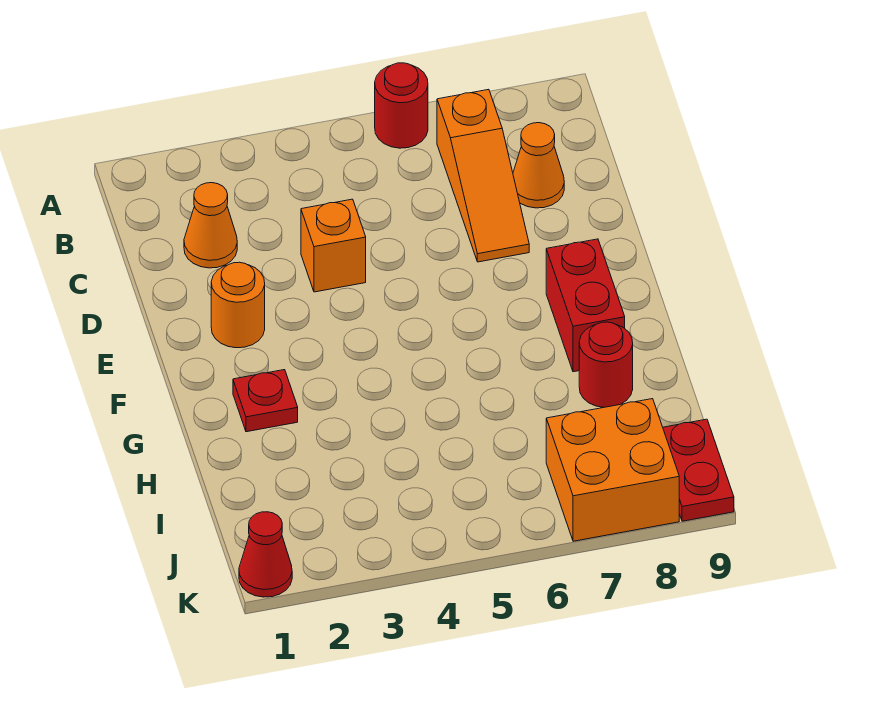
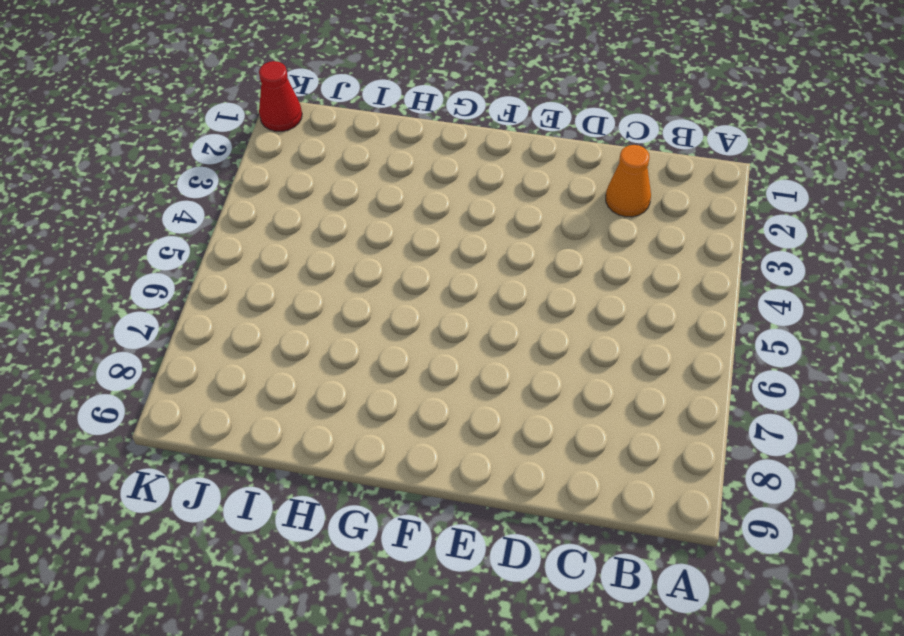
none -> red 1x1 round brick [375,63,428,148]
none -> orange 1x3 slope [437,89,529,262]
none -> orange 1x1 cone [513,123,564,208]

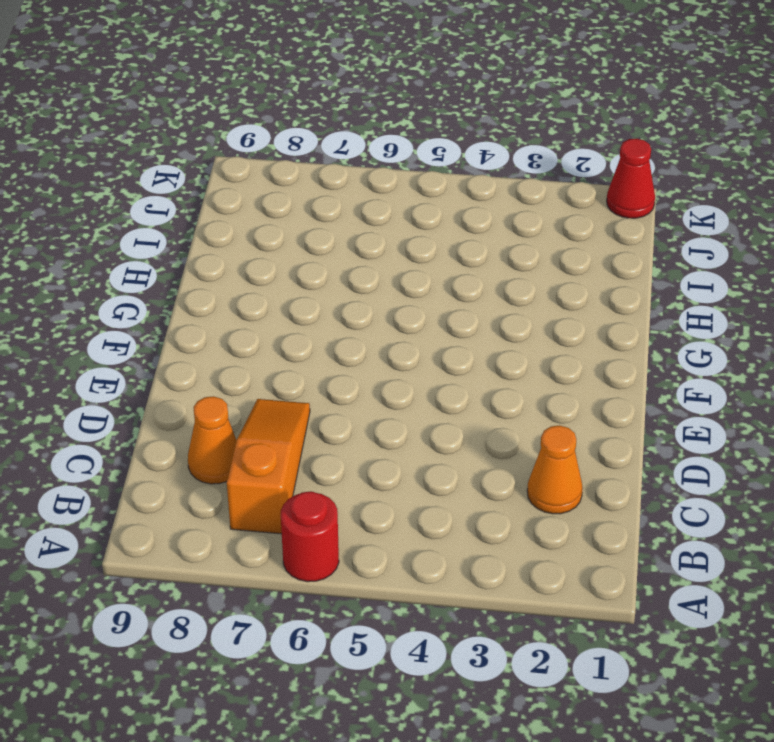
none -> orange 1x1 brick [301,199,366,292]
none -> orange 1x1 round brick [211,262,265,348]
none -> red 1x2 brick [546,239,625,372]

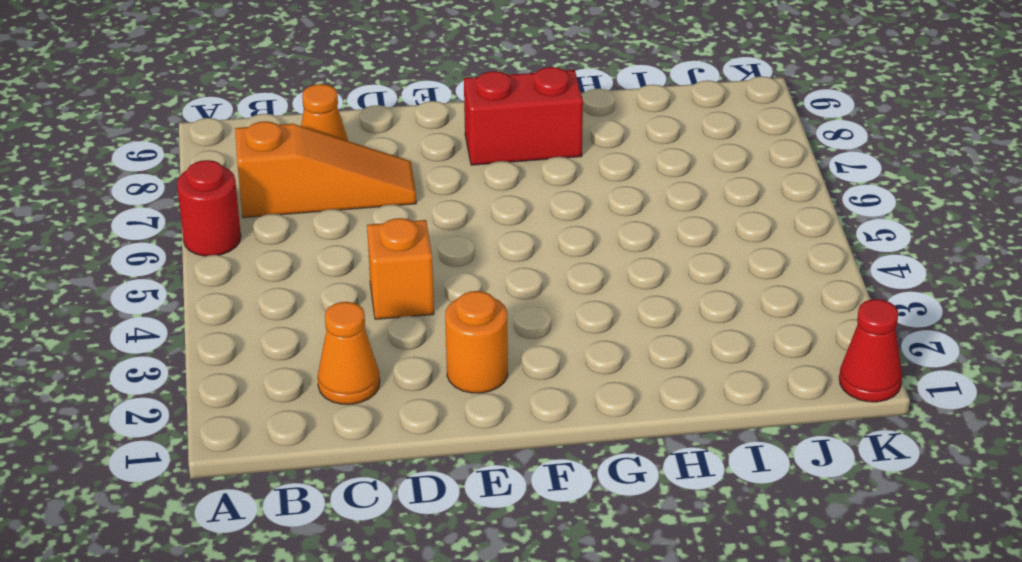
none -> red 1x1 plate [233,370,298,432]
none -> red 1x1 round brick [579,322,633,407]
none -> orange 2x2 brick [546,399,679,541]

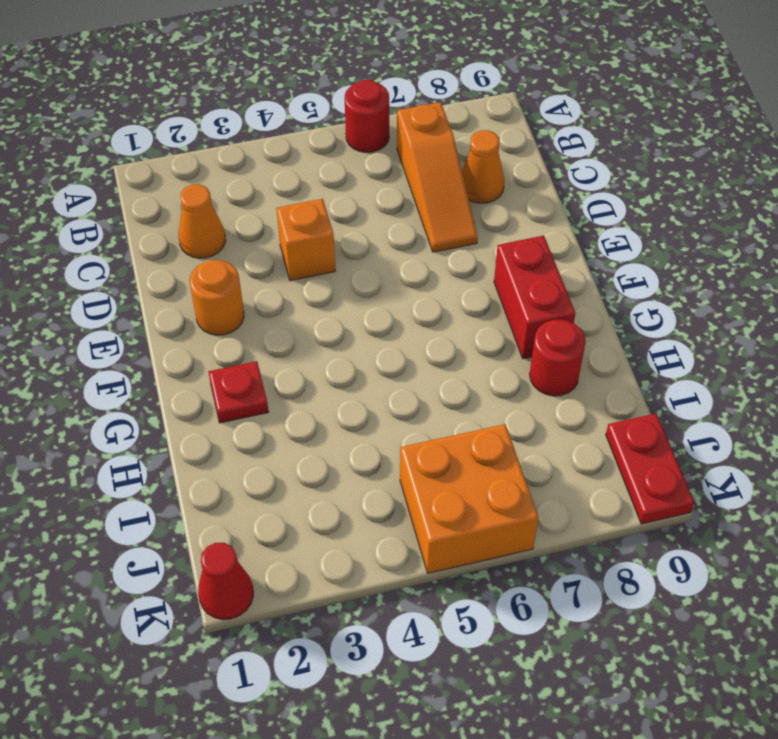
orange 2x2 brick [400,424,539,573] -> orange 2x2 brick moved to [546,399,679,541]

